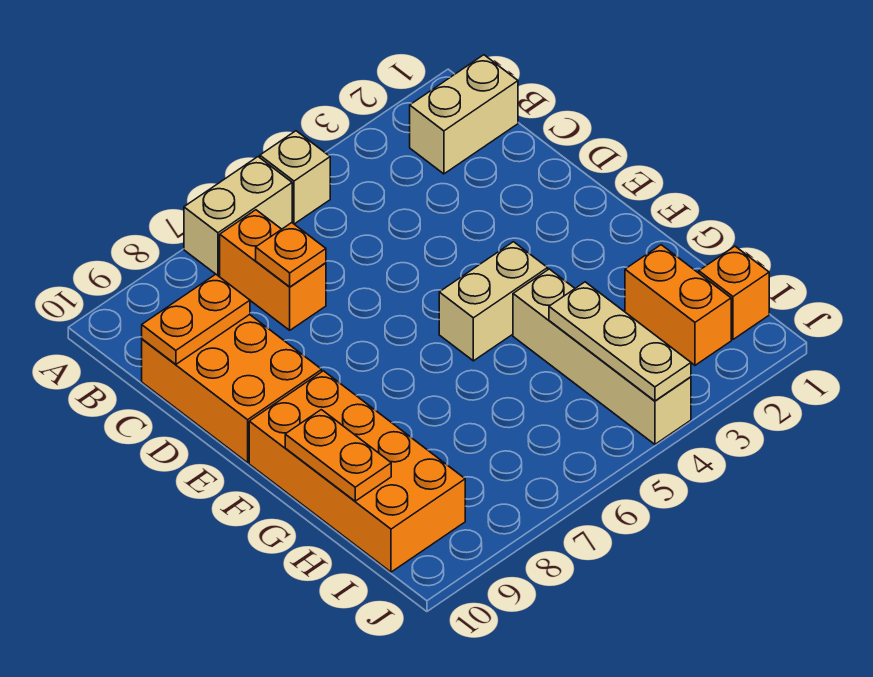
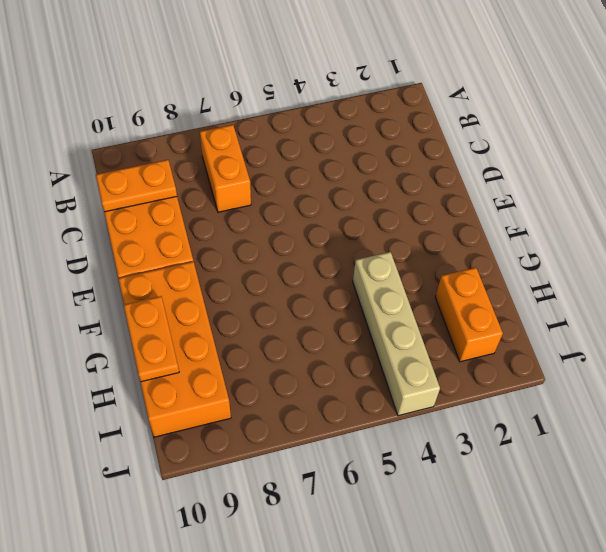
none -> tan 1x1 brick [260,131,330,224]
none -> tan 1x2 brick [184,157,292,276]
none -> tan 1x2 brick [410,55,518,174]

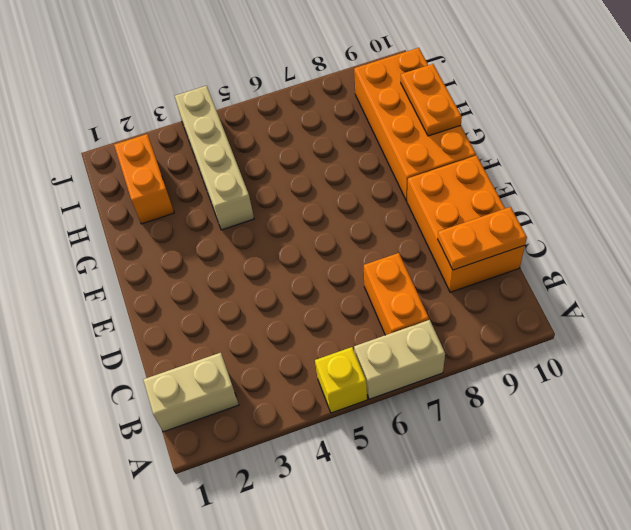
yellow 1x1 brick [315,347,367,413] -> tan 1x1 brick [260,131,330,224]
none -> tan 1x2 brick [439,242,548,361]
none -> orange 1x1 brick [699,246,769,339]
none -> orange 1x1 plate [256,223,326,287]

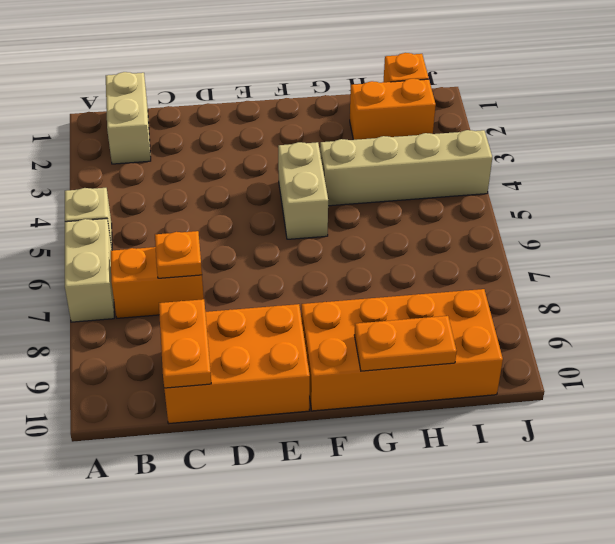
none -> tan 1x3 plate [549,282,691,401]

